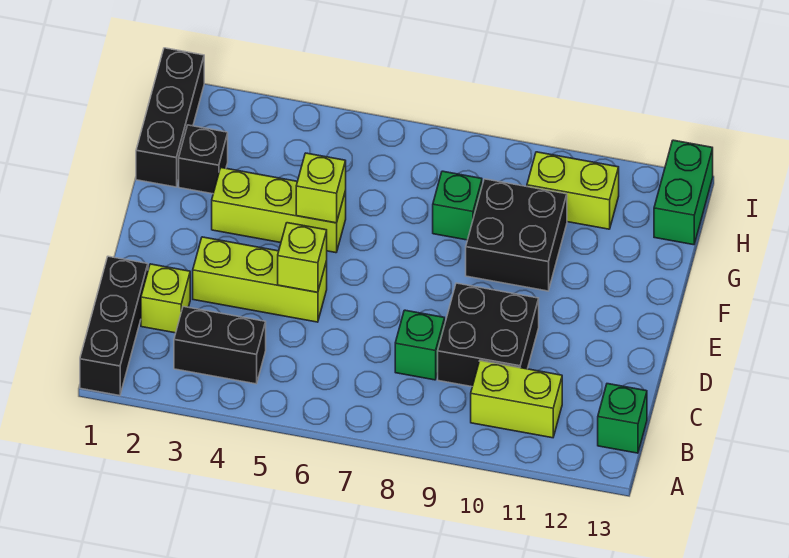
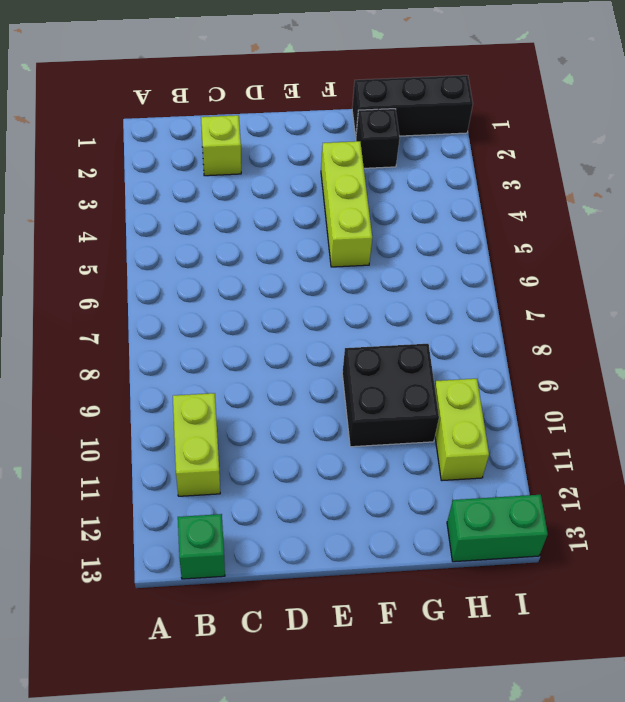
none -> black 1x3 brick [80,256,148,396]
none -> black 1x2 brick [174,307,266,384]
none -> green 1x1 brick [395,310,445,380]

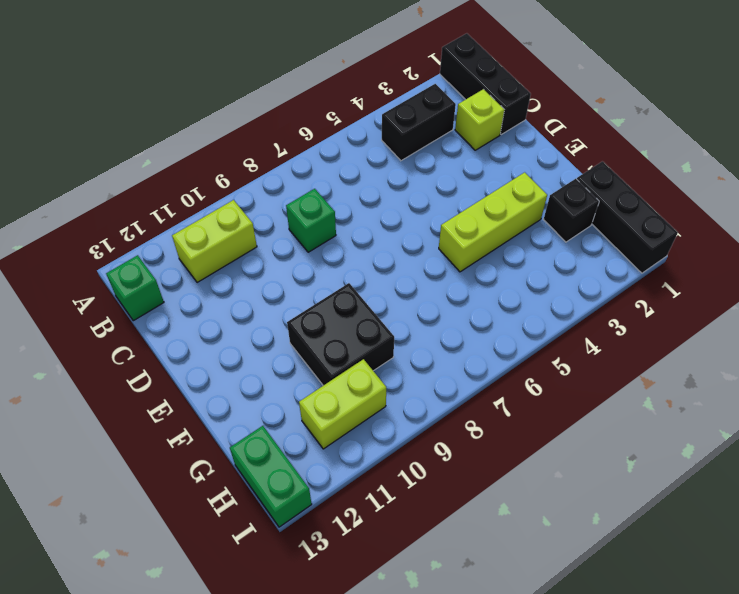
none -> black 2x2 brick [438,283,539,387]
none -> lime 1x3 brick [193,237,327,322]
none -> green 1x1 brick [433,171,482,240]

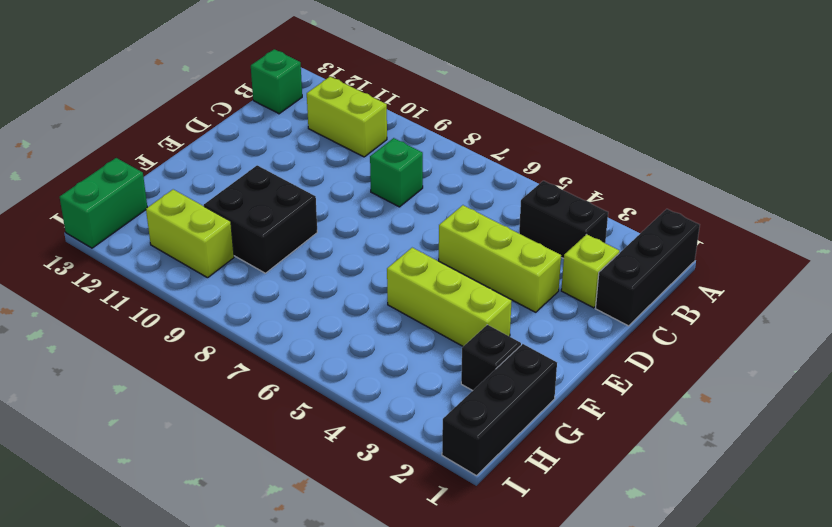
none -> black 2x2 brick [438,283,539,387]
none -> green 1x1 brick [433,171,482,240]
none -> lime 1x1 brick [278,223,327,292]

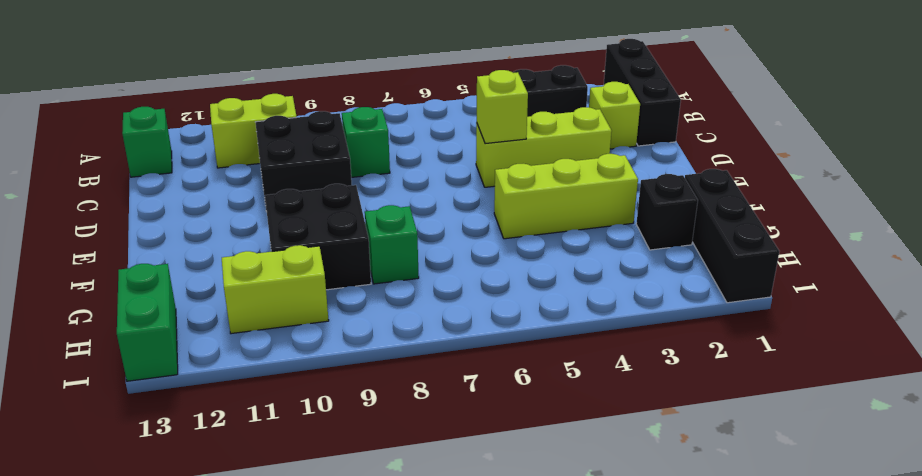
none -> lime 1x1 brick [296,153,346,223]

